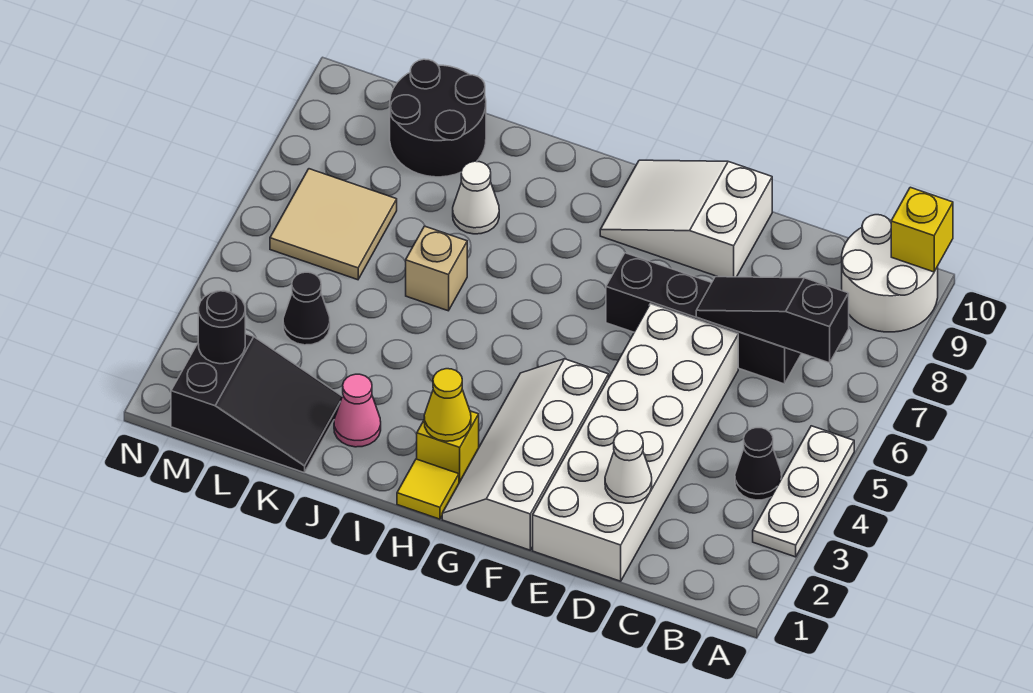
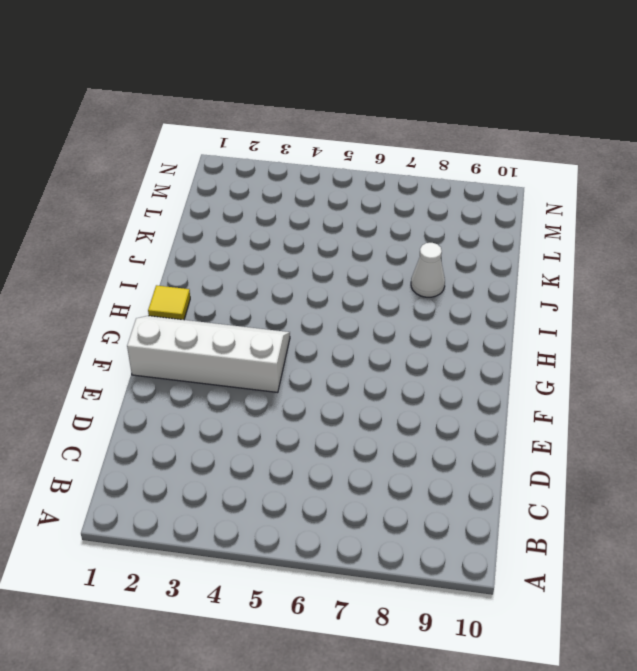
none -> white 1x3 plate [753,426,854,557]
none -> white 2x2 round brick [842,215,938,332]
none -> black 1x1 cone [735,428,782,500]

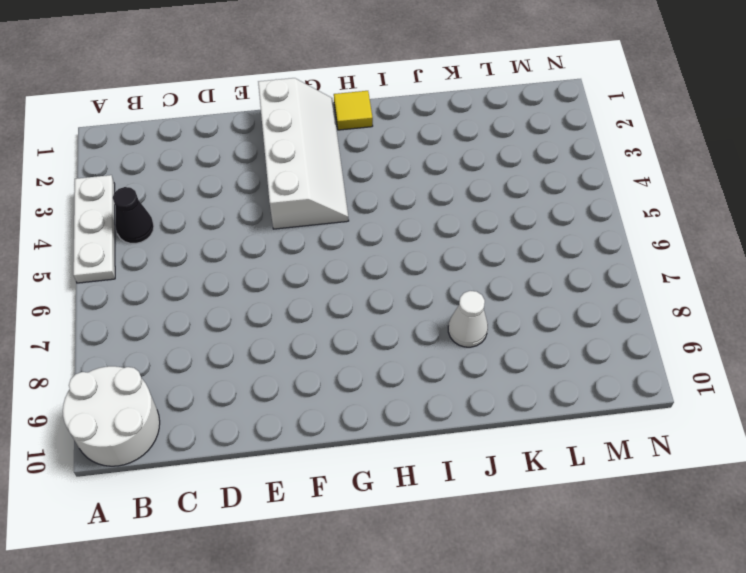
none -> black 1x4 brick [606,253,802,384]
none -> white 2x6 brick [533,304,738,581]
none -> white 2x3 slope [600,160,772,277]

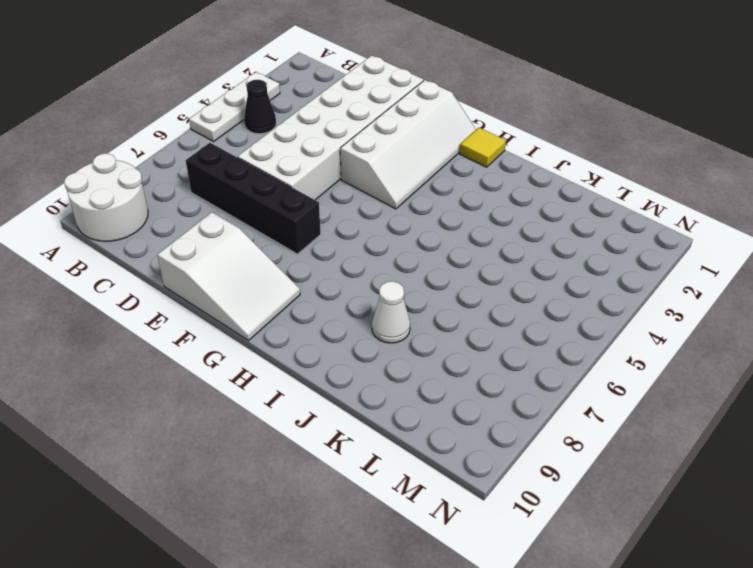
none -> yellow 1x1 brick [417,411,479,482]
none -> pink 1x1 cone [334,374,381,447]
none -> tan 1x1 brick [406,226,467,311]

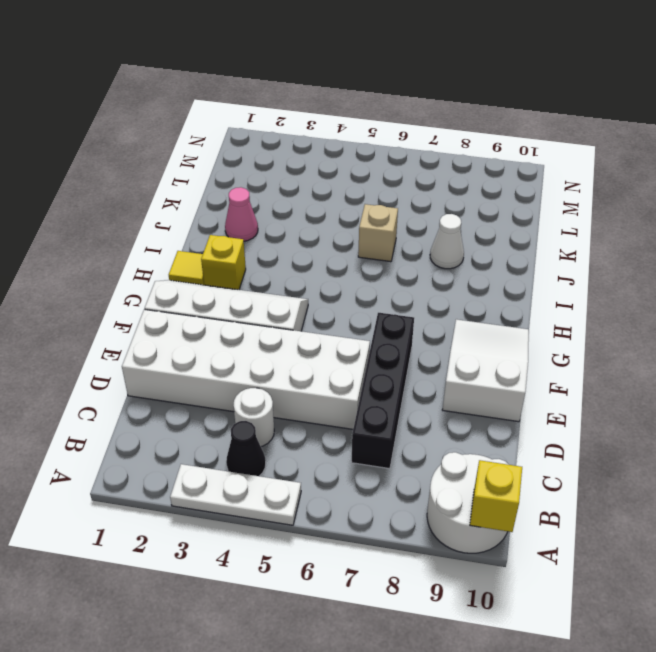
white 1x1 round brick [234,388,274,446] -> none
none -> black 2x3 slope [171,334,342,473]
none -> black 2x2 round brick [390,59,486,177]
none -> black 1x1 cone [283,272,330,345]

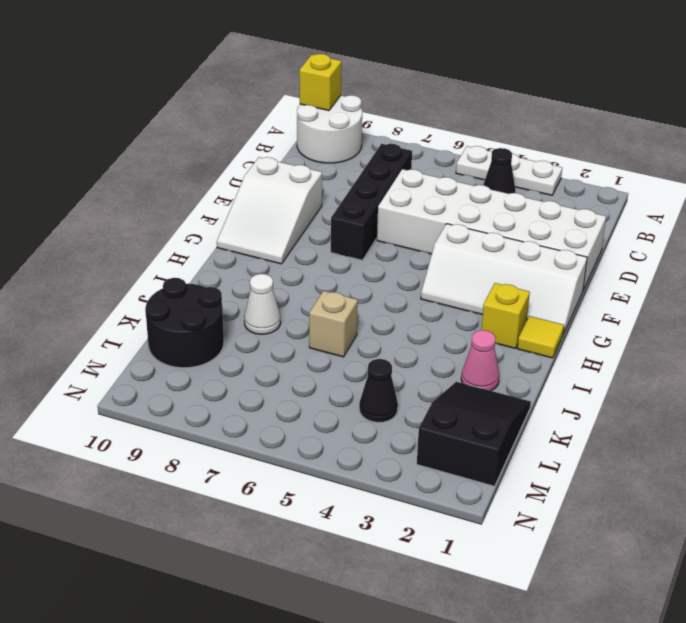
none -> tan 2x2 tile [270,169,397,280]
none -> black 1x3 slope [696,277,849,363]
none -> white 1x1 cone [605,431,652,503]

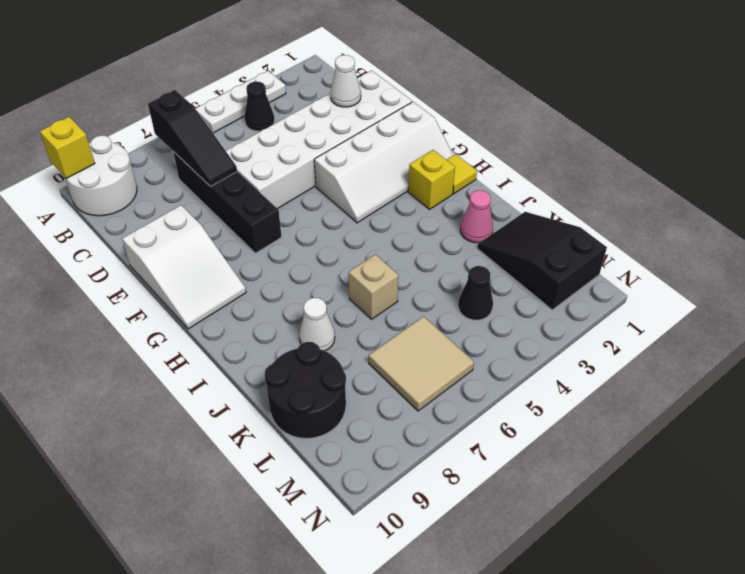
none -> yellow 1x1 cone [424,369,471,441]
none -> black 1x1 round brick [198,291,245,364]

